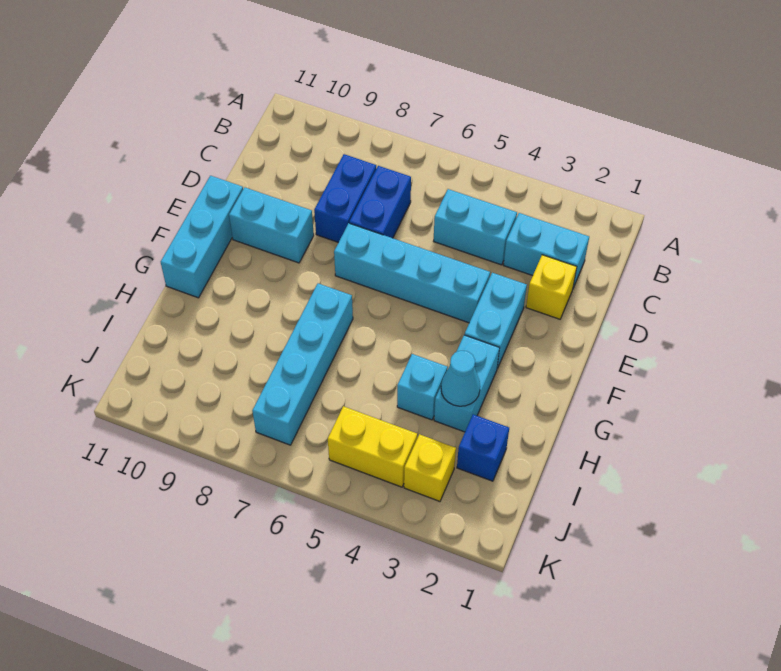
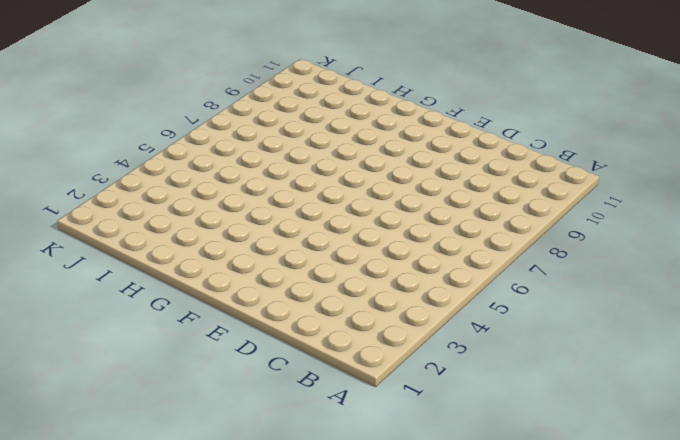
none -> cyan 1x2 brick [504,213,589,288]
none -> cyan 1x2 brick [434,189,517,265]
none -> blue 1x2 brick [349,166,411,238]

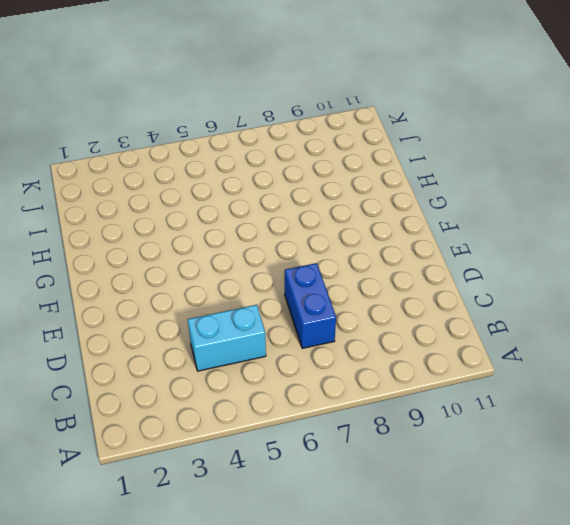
none -> cyan 1x2 brick [504,213,589,288]
none -> blue 1x2 brick [314,154,376,242]
none -> yellow 1x1 brick [526,255,577,319]

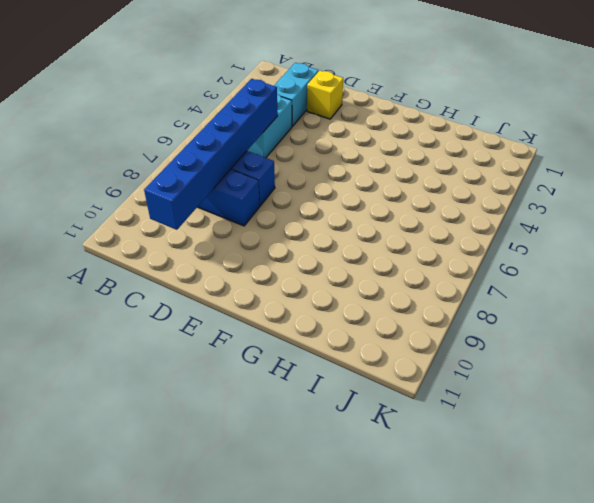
blue 1x6 brick [144,79,278,230] -> none
none -> cyan 1x2 brick [465,273,527,369]
none -> cyan 1x4 brick [334,223,490,323]
none -> cyan 1x2 brick [229,187,314,263]

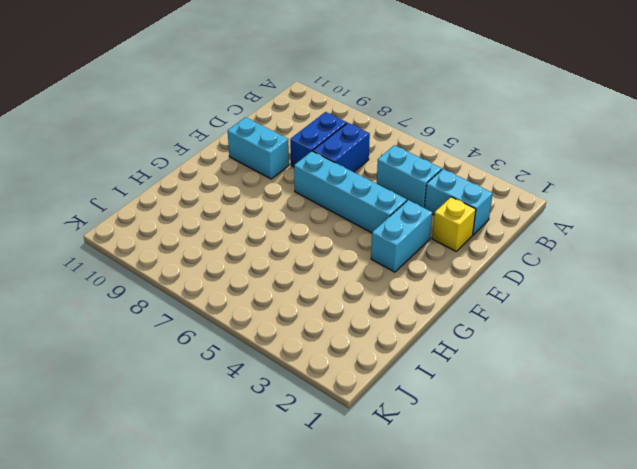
none -> cyan 1x3 brick [161,176,243,298]
none -> cyan 1x2 brick [434,335,499,432]
none -> cyan 1x4 brick [252,283,353,445]

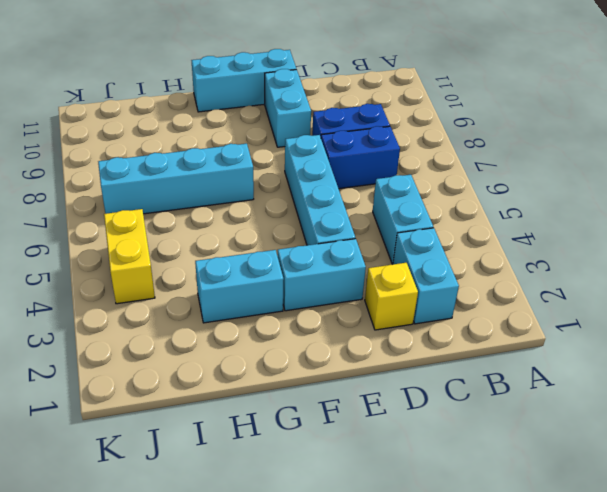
none -> cyan 1x1 brick [397,354,448,420]
none -> blue 1x1 brick [457,414,509,481]
none -> yellow 1x1 brick [404,434,456,501]

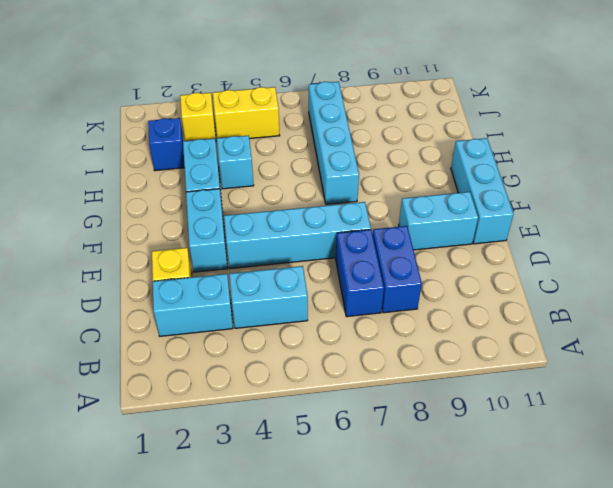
none -> cyan 1x1 cone [441,351,480,406]

